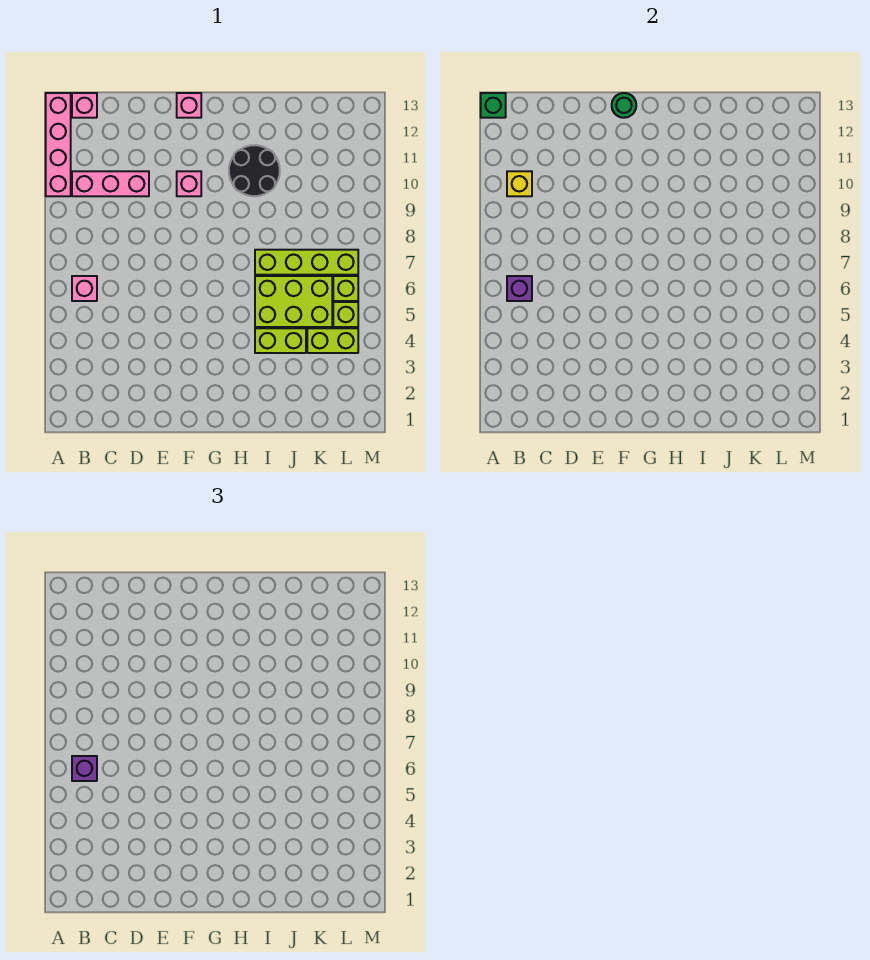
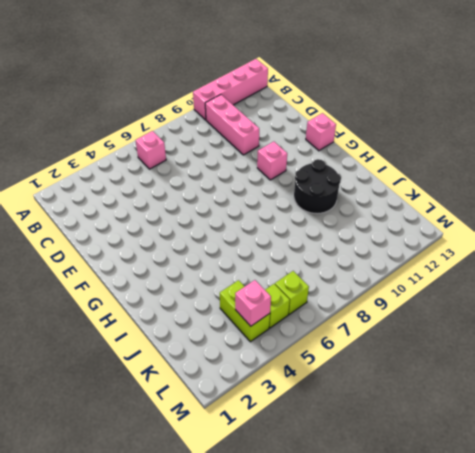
pink 1x1 brick [235,280,271,326] -> pink 1x1 brick moved to [72,93,97,118]
none -> lime 1x2 brick [255,328,306,353]
none -> lime 2x3 brick [255,276,332,327]
none -> lime 1x4 brick [255,250,358,275]

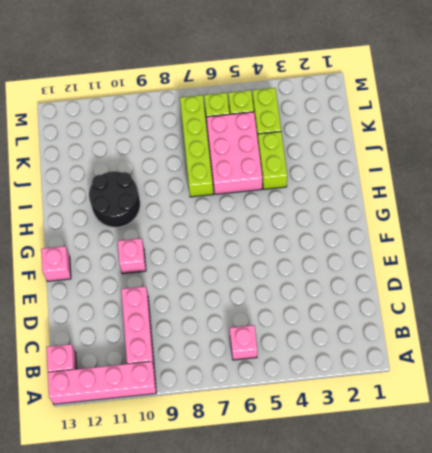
pink 2x3 brick [207,112,262,194] -> lime 2x3 brick [255,276,332,327]
none -> green 1x1 brick [481,93,506,118]
none -> purple 1x1 brick [507,276,532,301]
none -> yellow 1x1 brick [507,171,532,196]

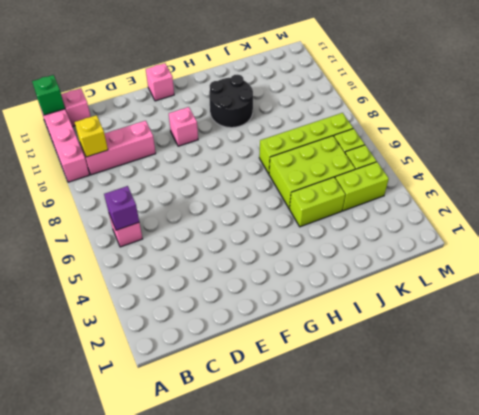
none -> green 1x1 round brick [612,93,636,118]
none -> purple 1x1 brick [72,756,97,781]

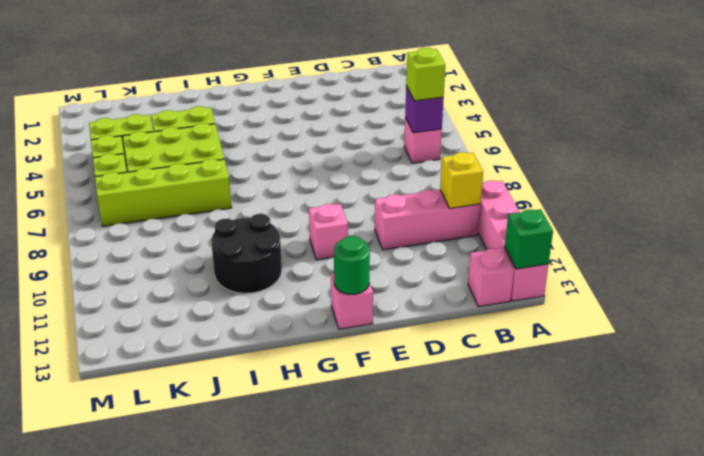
lime 1x1 brick [406,48,445,101] -> purple 1x1 brick [72,756,97,781]

